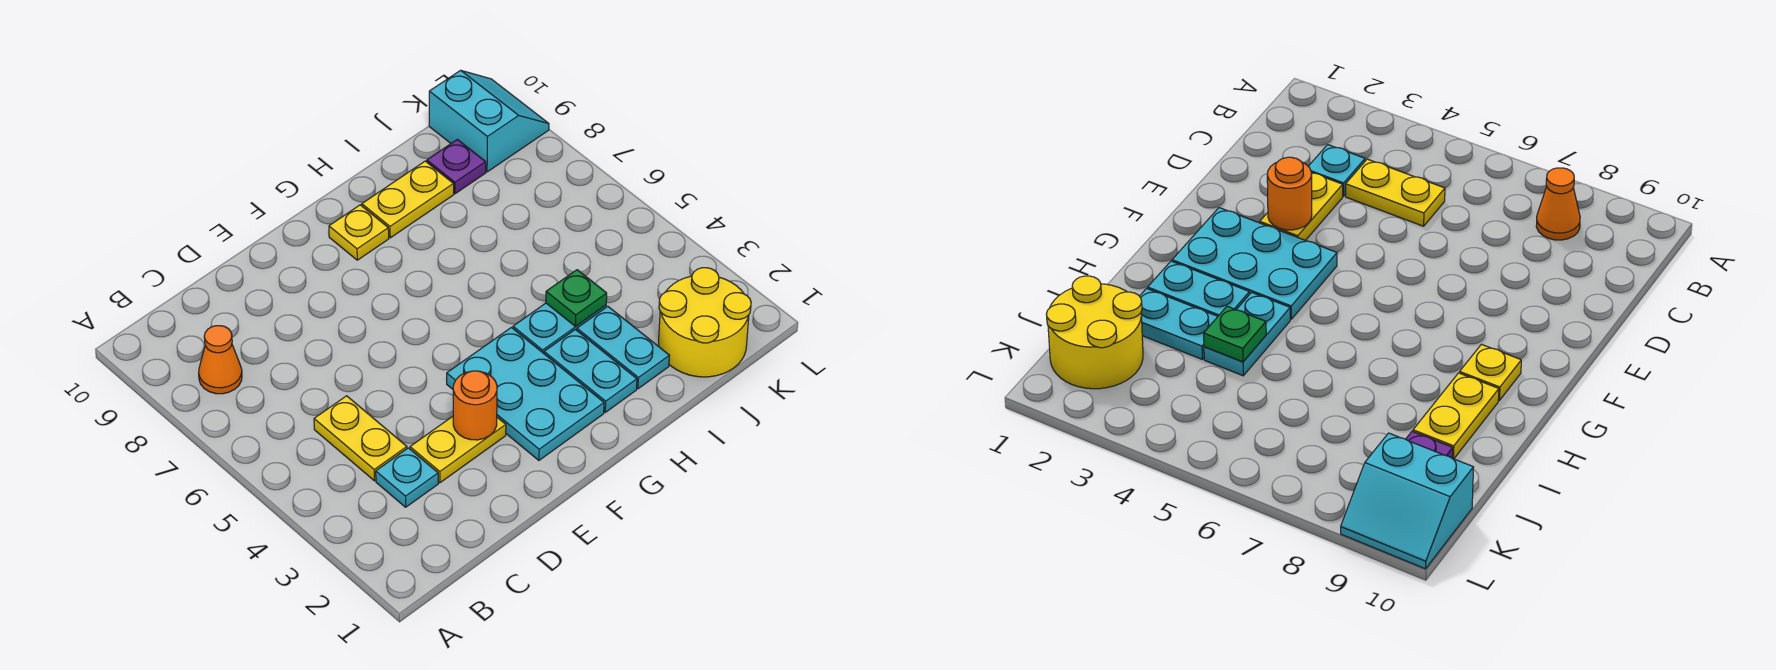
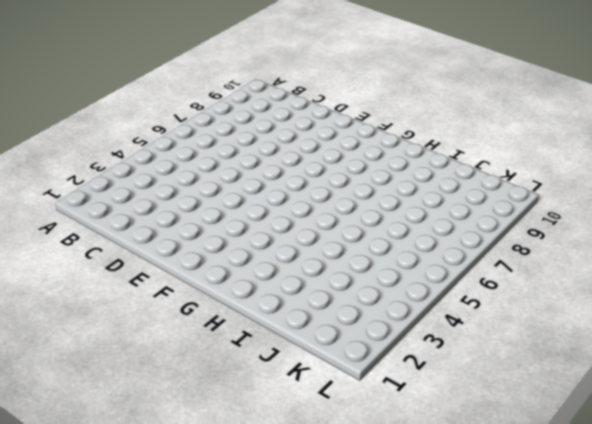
none -> orange 1x1 cone [199,326,242,394]
none -> cyan 1x1 plate [376,448,438,507]
none -> yellow 1x2 plate [314,396,407,481]

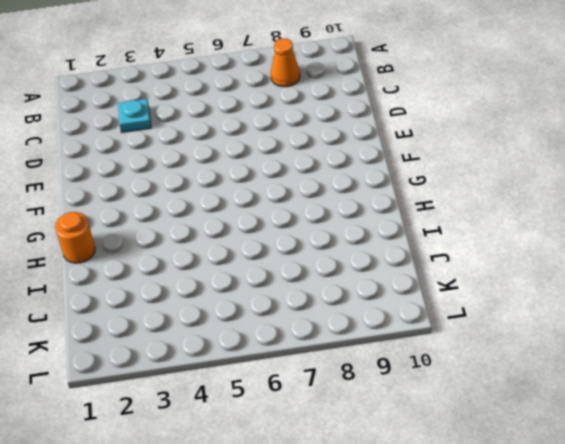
orange 1x1 round brick [55,212,95,263] -> orange 1x1 round brick moved to [453,371,497,440]
none -> yellow 1x2 plate [314,396,407,481]
none -> yellow 1x2 plate [410,416,506,483]
none -> cyan 2x3 plate [447,327,604,460]

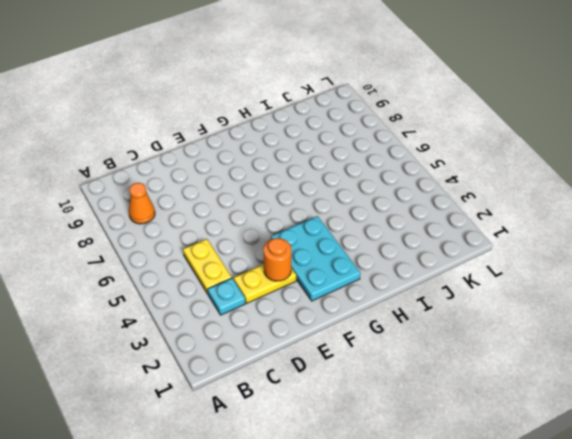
none -> yellow 1x1 plate [329,205,389,260]
none -> cyan 1x2 plate [544,329,637,412]
none -> cyan 1x2 plate [513,303,606,353]

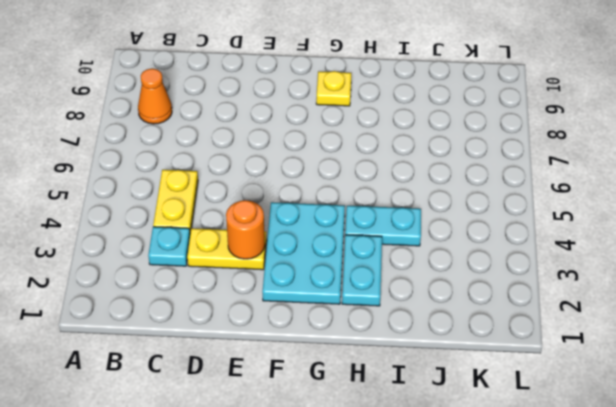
none -> yellow 1x2 plate [362,161,454,238]
none -> cyan 1x2 plate [577,306,669,389]
none -> yellow 2x2 round brick [659,268,751,377]

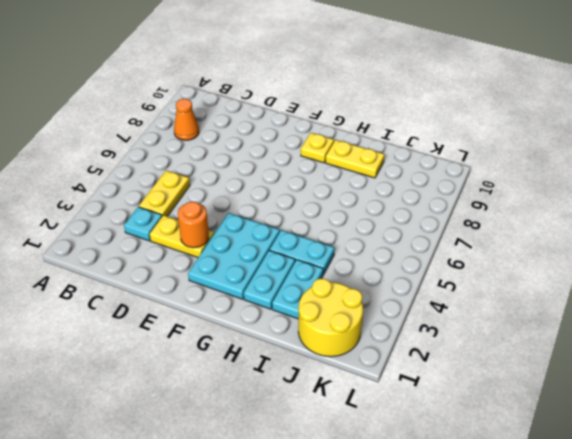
none -> purple 1x1 plate [427,140,486,194]
none -> cyan 2x2 slope [429,70,549,172]
none -> green 1x1 plate [546,270,607,326]

